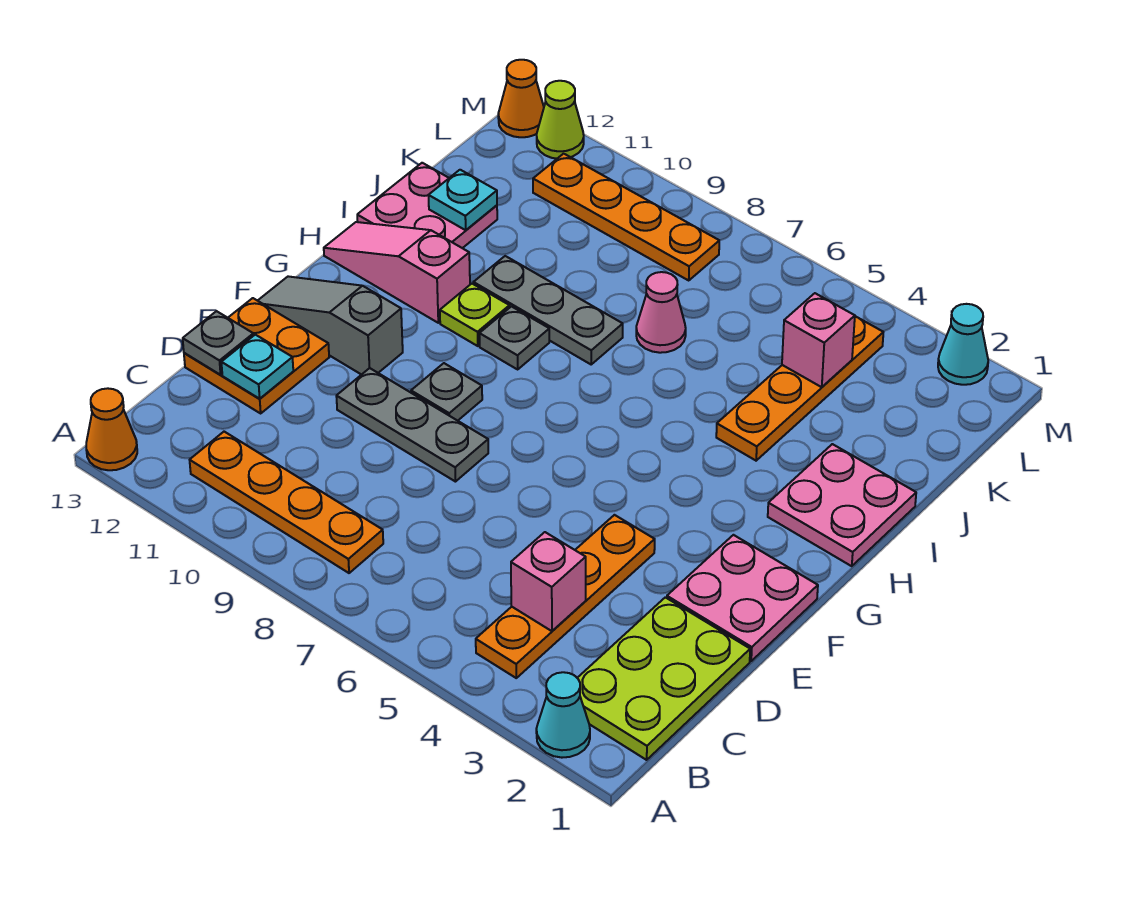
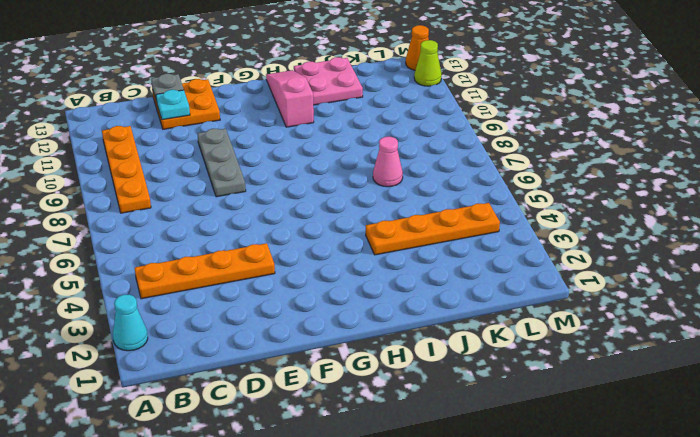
none -> orange 1x1 cone [86,388,137,470]
none -> lime 2x3 plate [578,597,750,760]
none -> pink 2x2 plate [667,535,818,661]

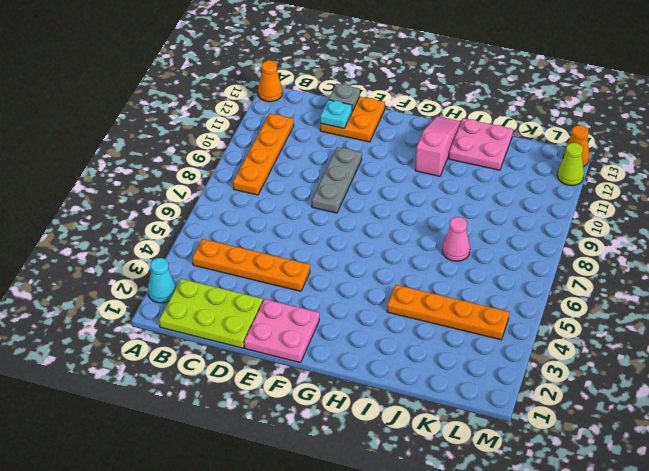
none -> grey 1x1 plate [411,363,482,421]
none -> grey 1x3 slope [258,276,403,375]
none -> pink 2x2 plate [768,444,916,566]

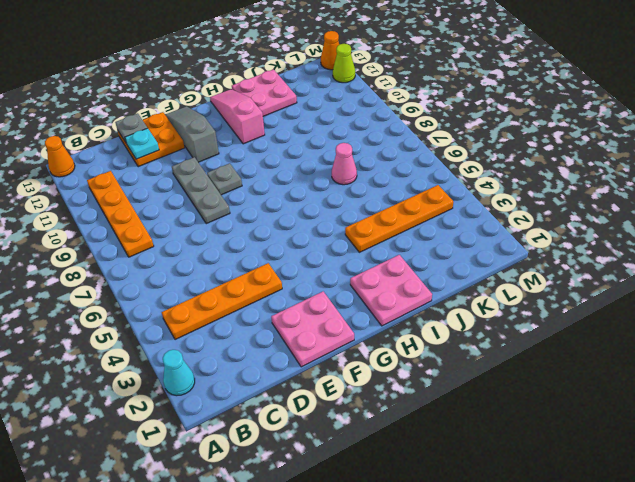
none -> lime 2x3 plate [578,597,750,760]
none -> grey 1x1 plate [479,306,549,369]
none -> lime 1x1 plate [440,284,510,346]

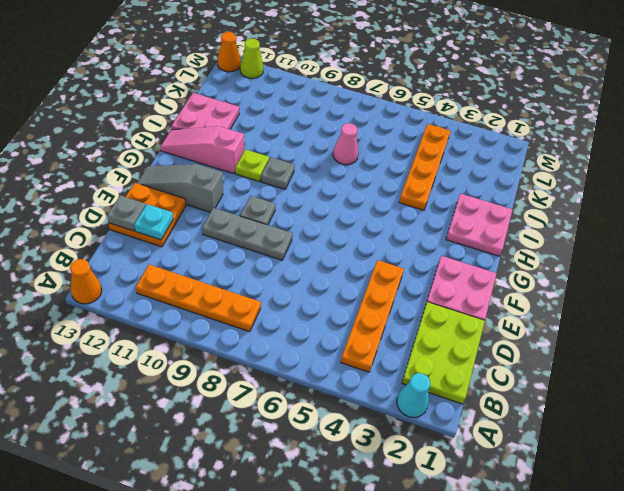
none -> grey 1x3 plate [473,256,623,364]
none -> orange 1x4 plate [533,154,719,280]
none -> cyan 1x1 cone [938,304,988,385]

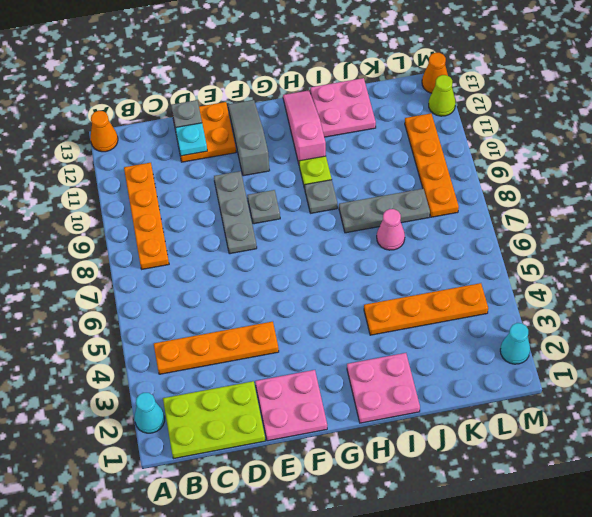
grey 1x3 plate [339,189,430,233] -> grey 1x3 plate turned to [473,256,623,364]
none -> pink 1x1 brick [511,532,586,631]
none -> cyan 1x1 plate [429,170,497,230]
none -> pink 1x1 brick [782,293,855,387]

